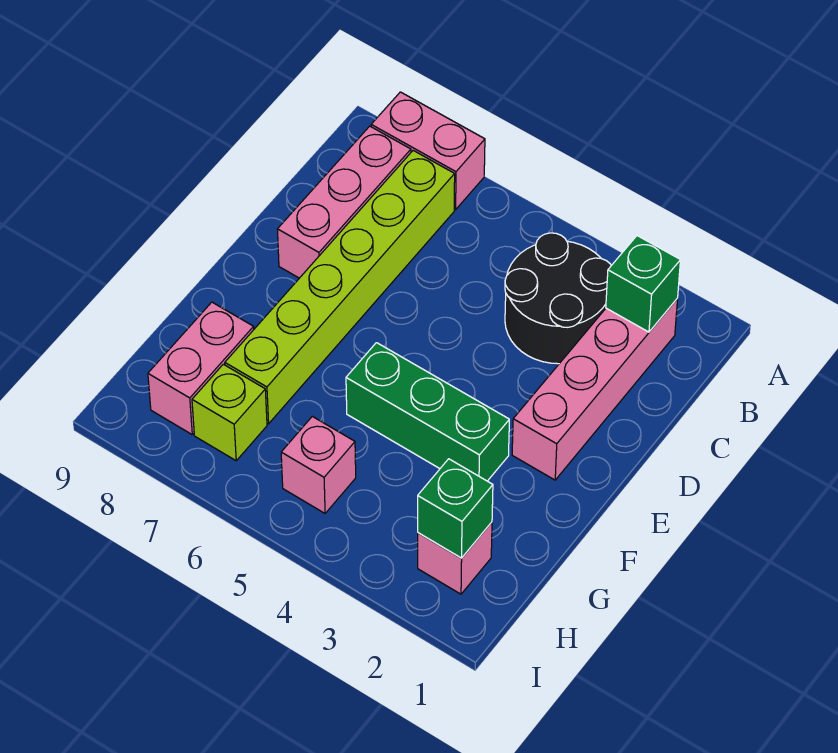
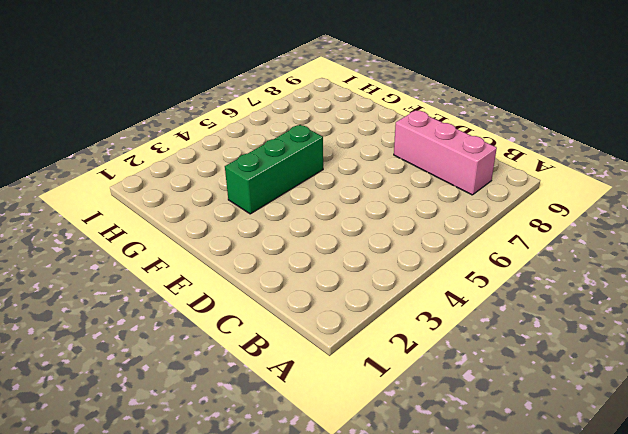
none -> pink 1x2 brick [371,92,485,210]
none -> pink 1x4 brick [512,298,678,480]
none -> black 2x2 round brick [505,233,611,364]

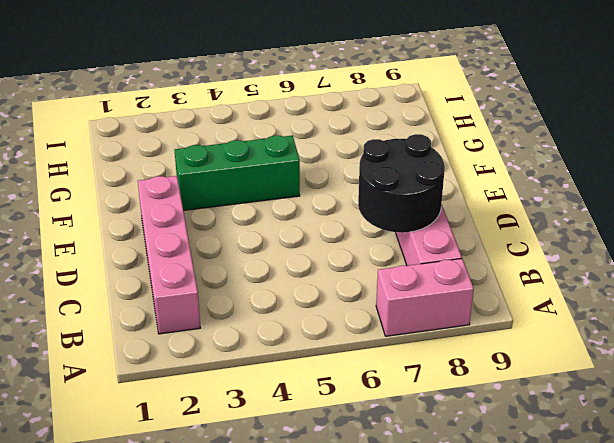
black 2x2 round brick [358,134,445,233] -> black 2x2 round brick moved to [505,233,611,364]
none -> lime 1x6 brick [225,151,455,424]
none -> pink 1x2 brick [148,302,254,434]
none -> pink 1x1 brick [418,522,492,594]

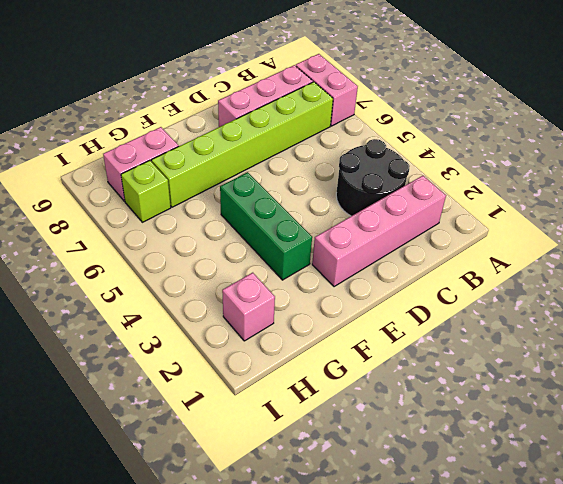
none -> pink 1x1 brick [281,416,356,513]
none -> green 1x1 brick [606,236,680,332]
none -> green 1x1 brick [418,459,493,558]

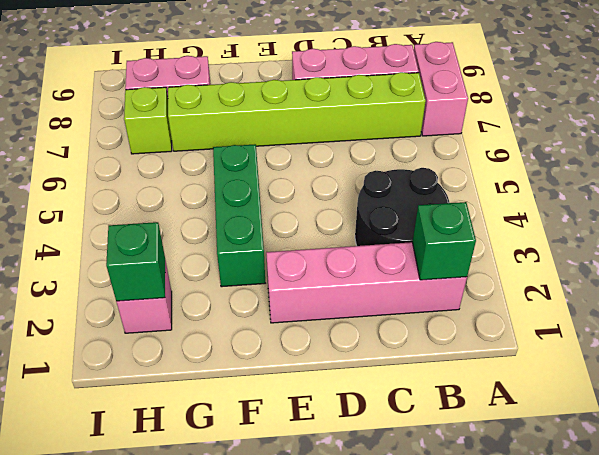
none -> pink 1x1 brick [281,416,356,513]

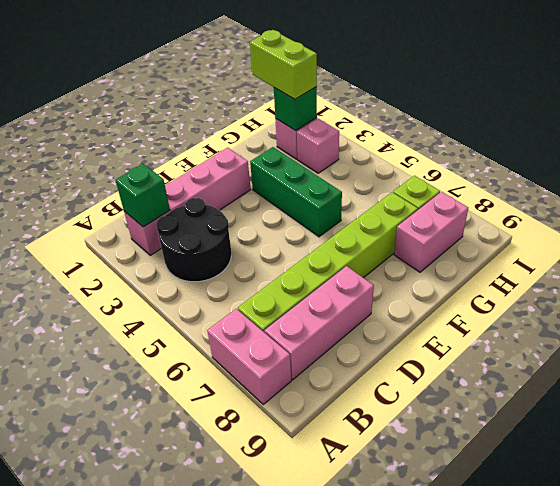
lime 1x2 brick [250,30,317,99] -> none
pink 1x1 brick [297,119,339,173] -> pink 1x1 brick moved to [281,416,356,513]

